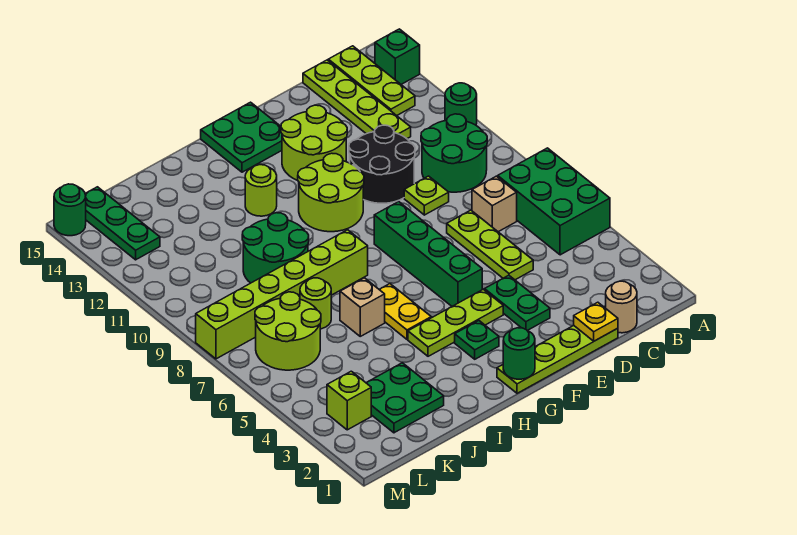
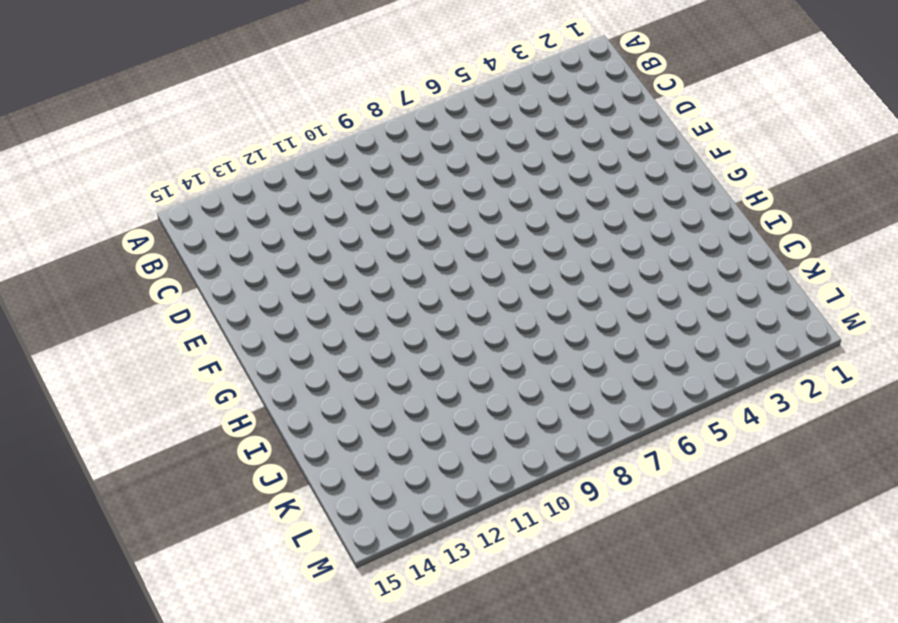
none -> green 2x3 brick [498,148,610,255]
none -> green 1x1 round brick [445,83,477,125]
none -> green 1x1 brick [375,29,420,84]
none -> green 2x2 round brick [421,114,487,192]

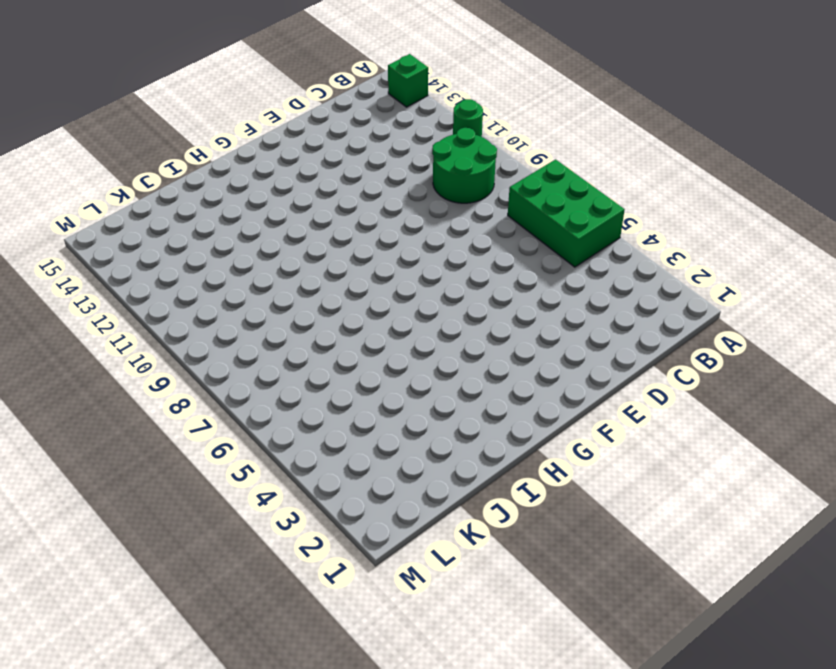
none -> lime 1x3 plate [328,46,415,116]
none -> tan 1x1 round brick [606,281,637,333]
none -> tan 1x1 brick [472,176,517,232]
none -> lime 1x4 plate [303,60,411,139]

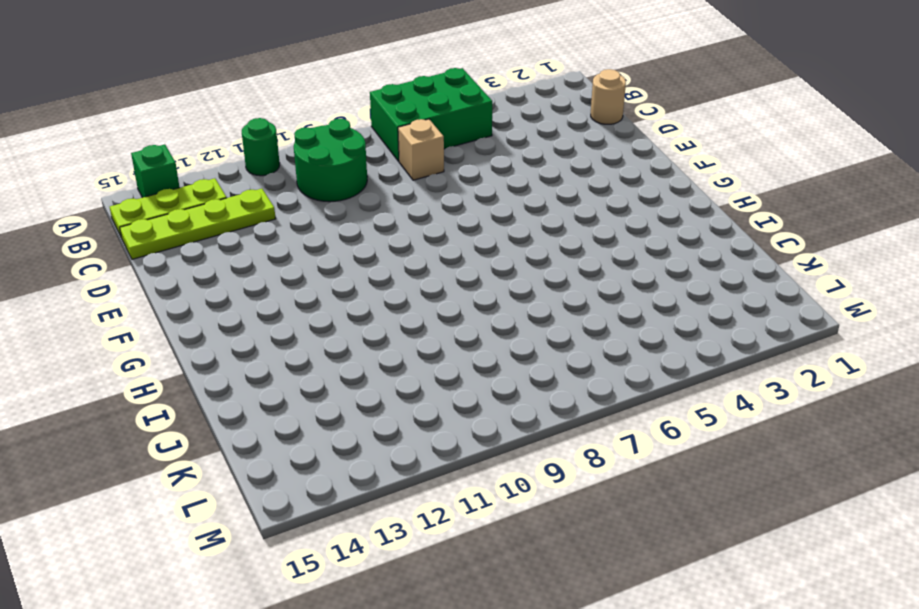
none -> lime 1x4 plate [497,326,618,393]
none -> lime 1x3 plate [447,210,533,280]
none -> lime 1x1 plate [404,176,449,215]
none -> black 2x2 round brick [349,125,415,203]

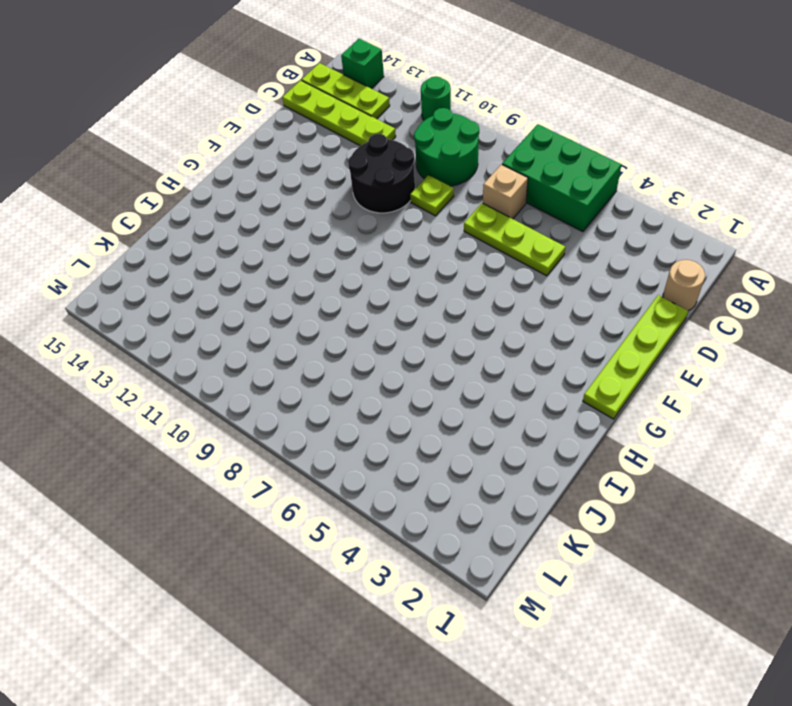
none -> green 1x2 plate [485,275,550,331]
none -> lime 2x2 round brick [281,105,347,180]
none -> lime 1x3 plate [408,289,503,356]
none -> green 1x4 brick [374,202,482,306]

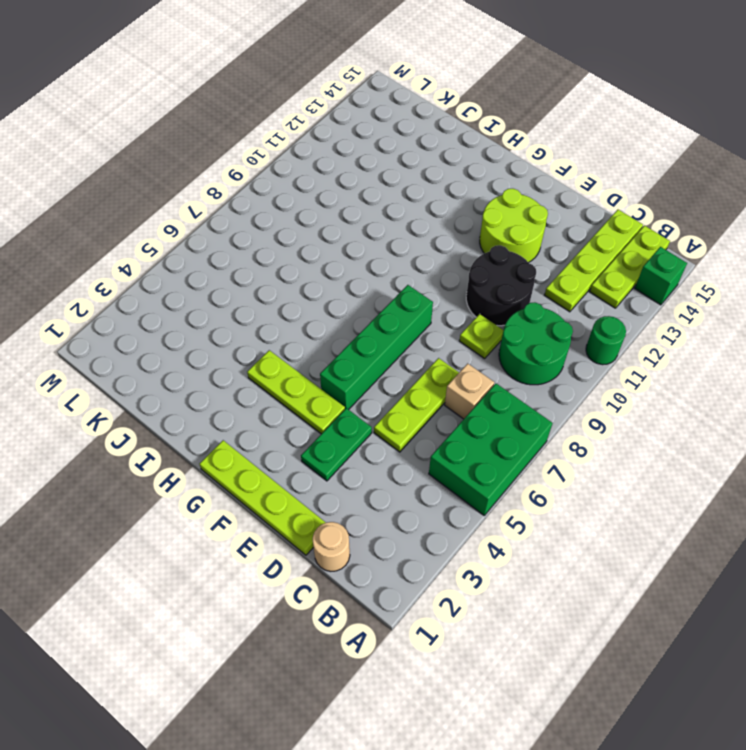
none -> lime 2x2 round brick [298,153,364,232]
none -> green 2x2 plate [201,102,282,172]
none -> green 1x1 plate [455,321,499,359]
none -> yellow 1x2 plate [379,284,431,339]

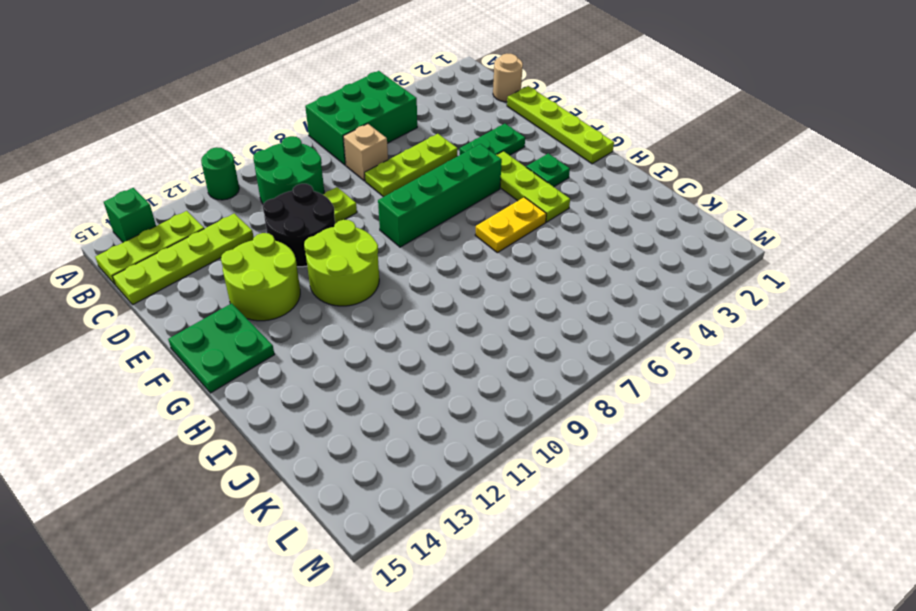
none -> lime 1x6 brick [196,230,368,359]
none -> lime 1x1 round brick [245,165,277,216]
none -> tan 1x1 brick [340,278,385,336]
none -> green 2x2 round brick [242,213,309,283]

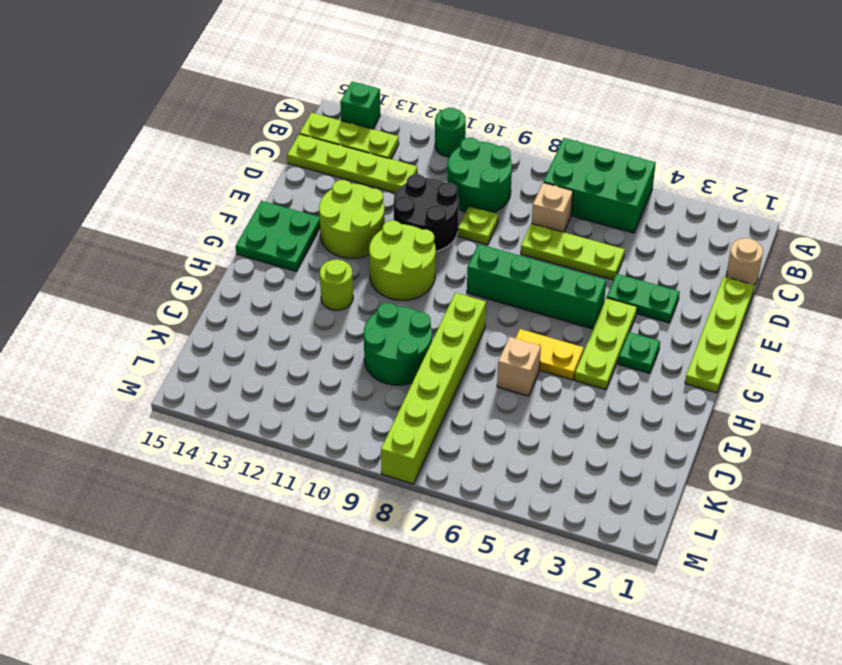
none -> green 2x2 plate [367,363,444,433]
none -> lime 1x1 round brick [300,278,331,329]
none -> lime 2x2 round brick [255,292,321,370]
none -> lime 1x1 brick [327,371,371,430]

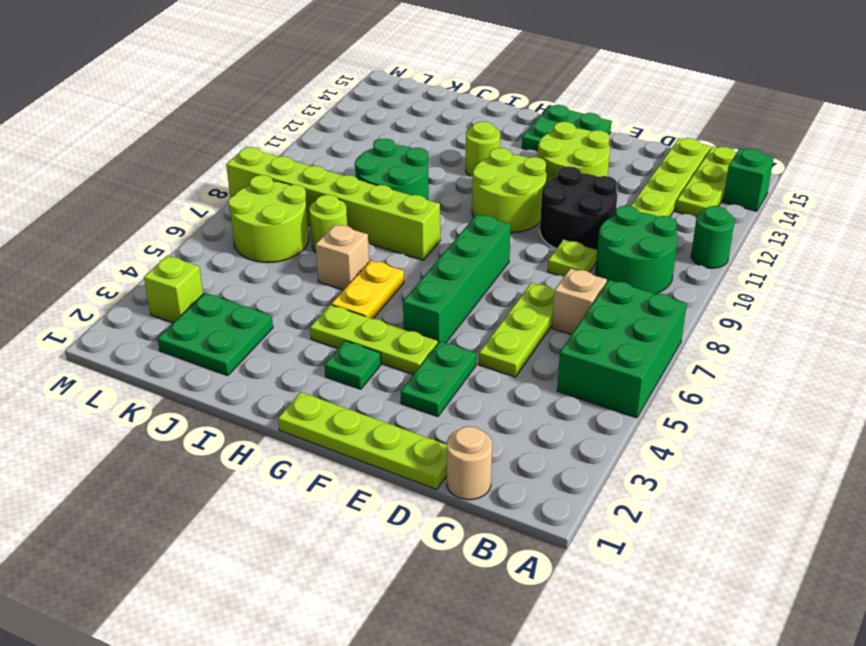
none -> green 1x3 plate [85,187,160,260]
none -> green 1x1 round brick [54,184,86,236]
none -> yellow 1x1 plate [574,302,618,341]
none -> green 1x1 round brick [503,328,535,379]

